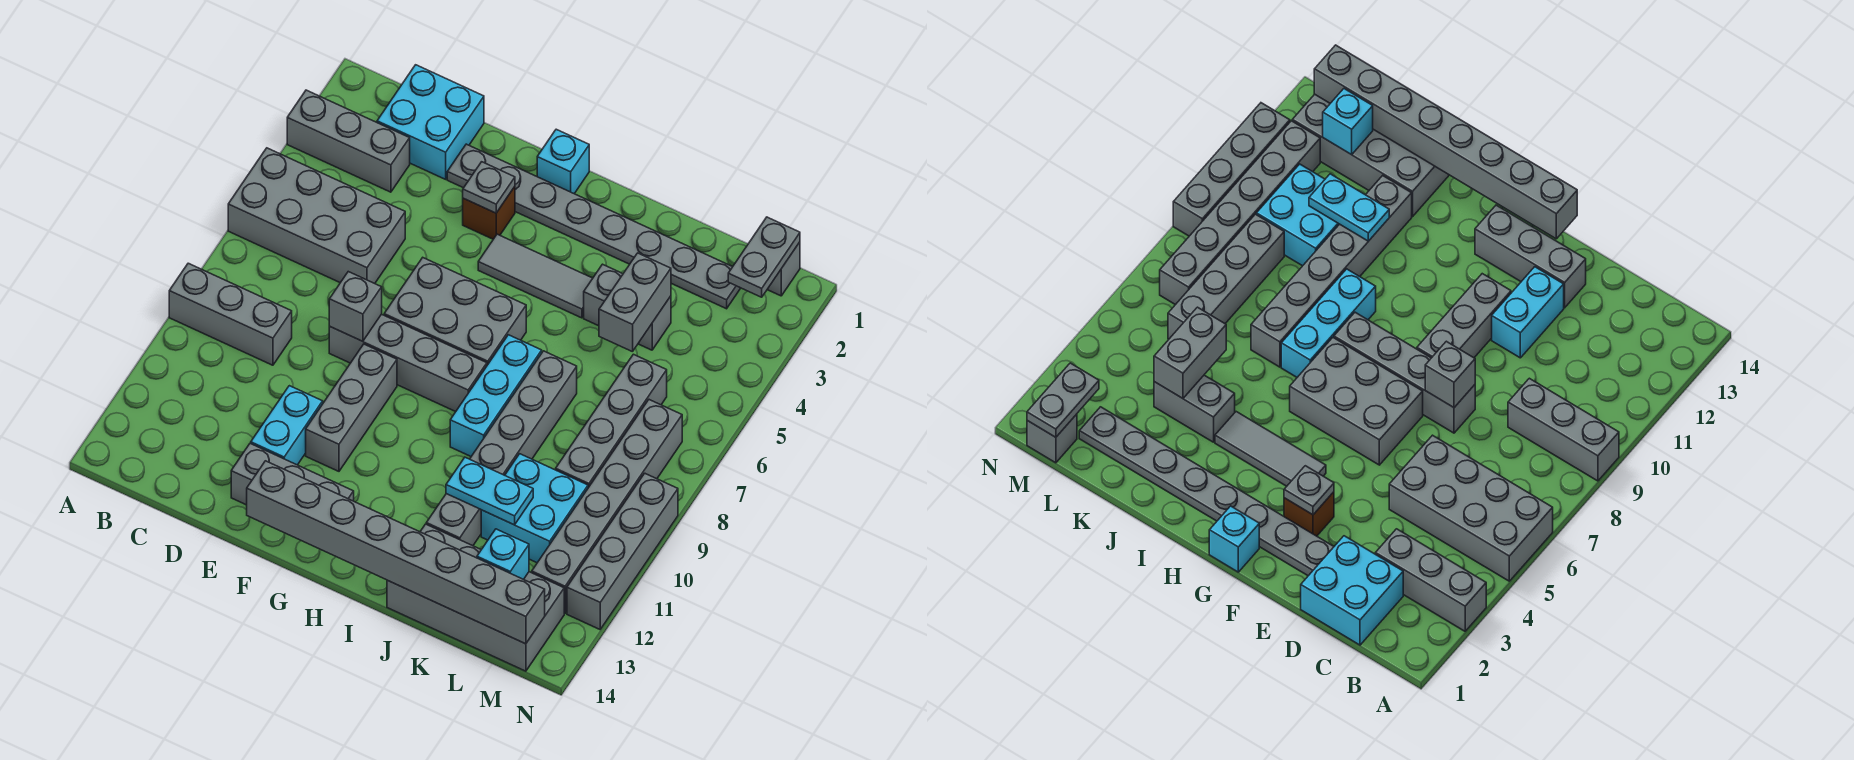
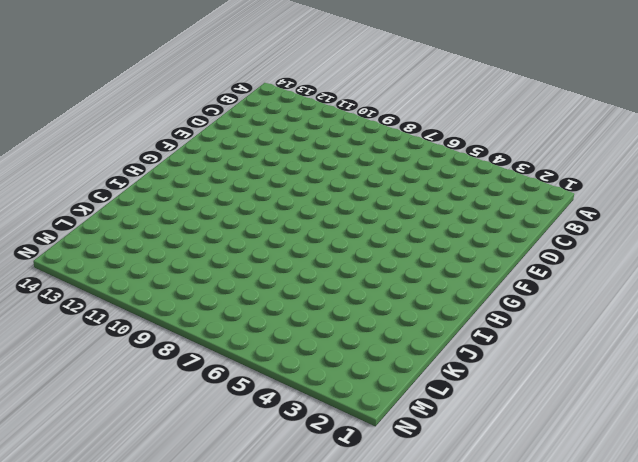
none -> grey 1x3 brick [287,90,410,192]
none -> grey 2x4 brick [228,148,405,284]
none -> grey 1x3 brick [169,263,292,365]

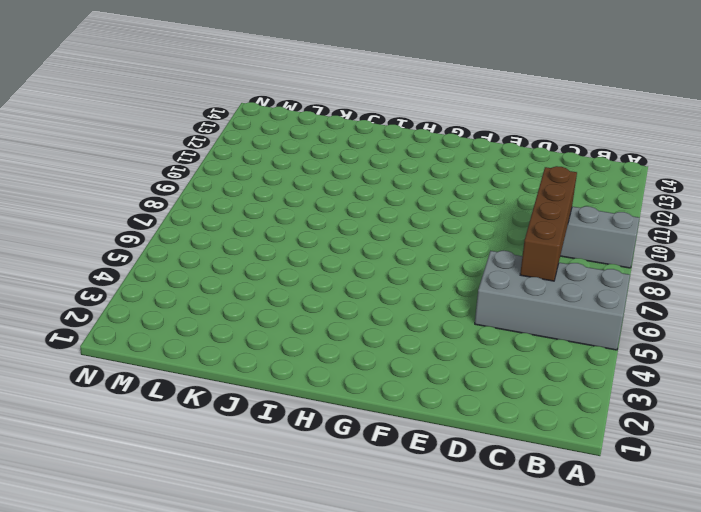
brown 1x4 brick [520,166,577,281] -> none
none -> grey 1x3 brick [287,90,410,192]
none -> cyan 2x2 brick [377,65,484,179]
none -> grey 1x8 plate [447,144,740,309]

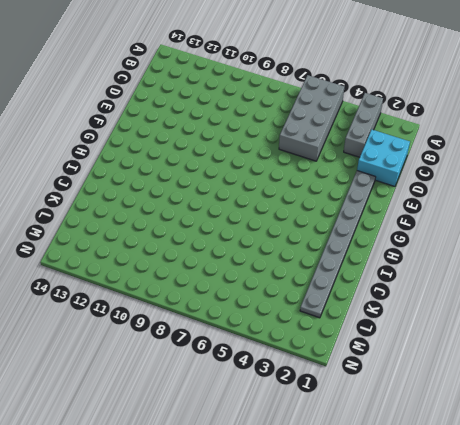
none -> grey 1x3 brick [169,263,292,365]
none -> grey 1x4 brick [329,314,487,412]
none -> cyan 1x2 brick [251,386,323,465]

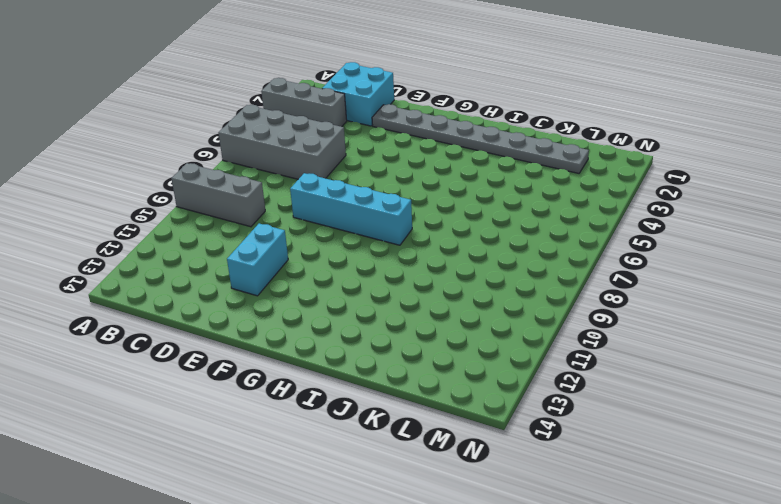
cyan 1x4 brick [290,173,412,245] -> grey 1x4 brick [329,314,487,412]
none -> grey 1x3 brick [231,443,354,505]
none -> brown 1x1 brick [463,187,515,239]
none -> grey 2x3 brick [384,258,526,365]

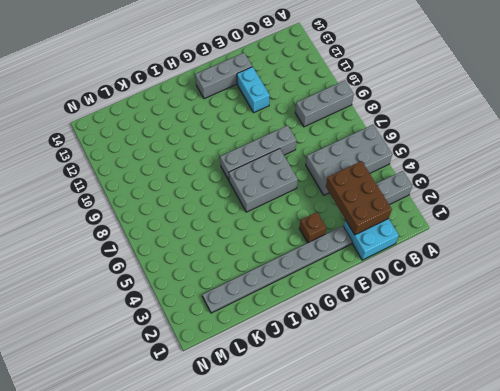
brown 2x3 brick [326,161,392,235] -> none
none -> grey 1x3 brick [306,344,397,471]
none -> cyan 1x1 brick [537,129,589,194]
none -> grey 1x3 tile [478,234,593,318]

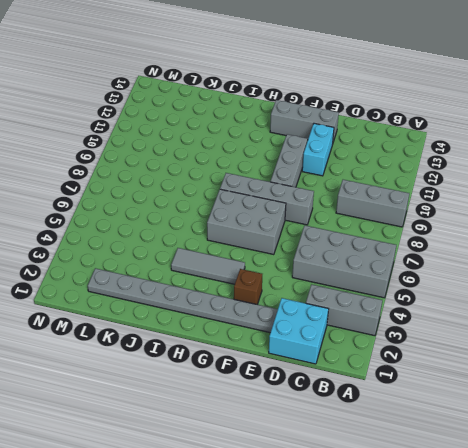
none -> cyan 1x1 brick [537,129,589,194]
none -> cyan 1x3 brick [450,335,542,456]
none -> grey 1x2 brick [584,264,671,350]

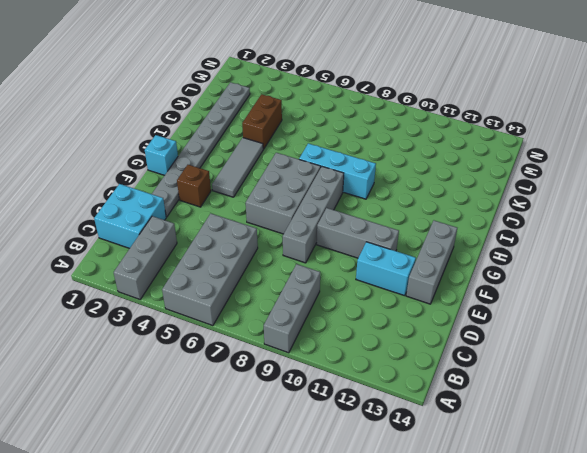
brown 1x2 brick [242,94,282,149] -> grey 1x2 brick [584,264,671,350]
none -> grey 1x6 brick [426,351,577,546]
none -> grey 2x4 brick [387,524,564,671]
none -> cyan 2x2 brick [481,454,588,563]

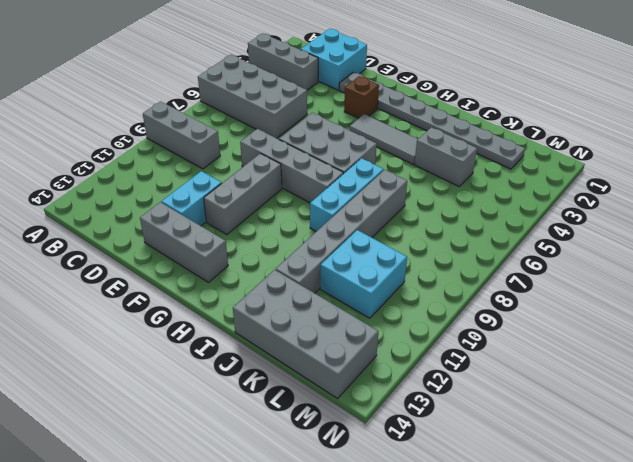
none -> cyan 1x1 brick [537,129,589,194]
none -> grey 1x4 brick [556,354,667,488]
none -> grey 1x1 brick [767,242,800,296]

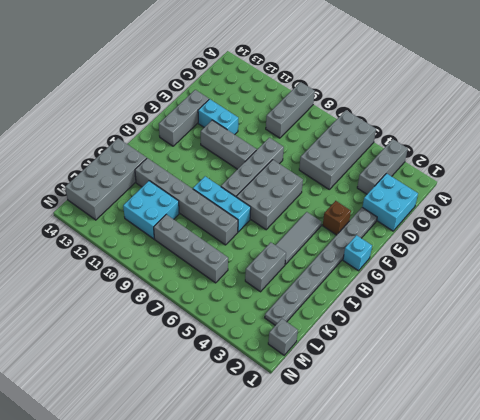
none -> grey 1x6 brick [532,400,682,613]
none -> grey 1x4 brick [567,473,678,629]
none -> grey 1x1 brick [329,272,382,341]

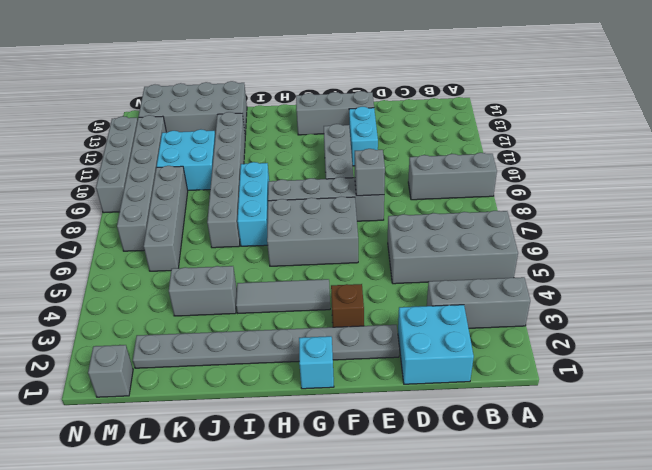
none -> grey 1x1 plate [463,162,515,213]
none -> grey 1x8 brick [247,461,545,644]
none -> cyan 1x2 plate [446,457,533,525]

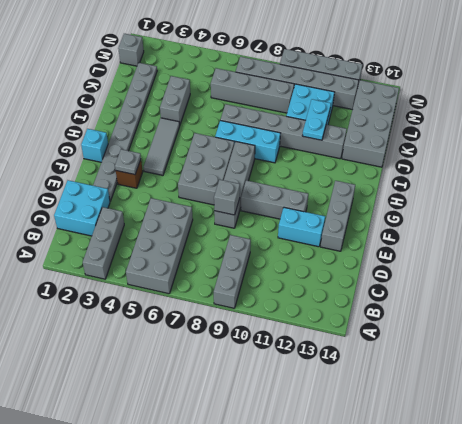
none -> grey 1x8 brick [247,461,545,644]
none -> grey 1x2 brick [599,253,671,352]
none -> cyan 1x1 brick [477,529,529,579]

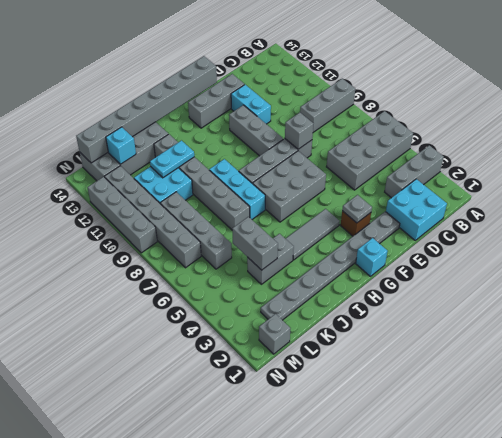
none -> grey 1x2 plate [728,217,800,297]

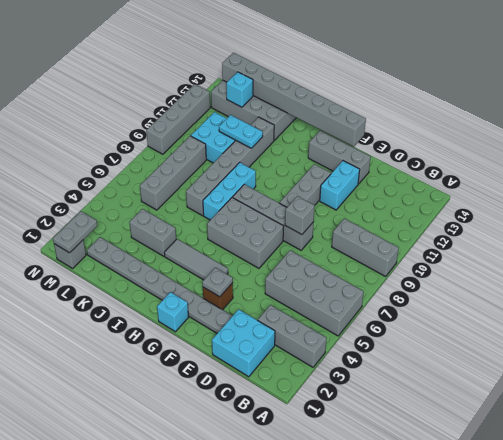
none -> grey 1x6 brick [532,400,682,613]
none -> grey 1x2 brick [599,253,671,352]

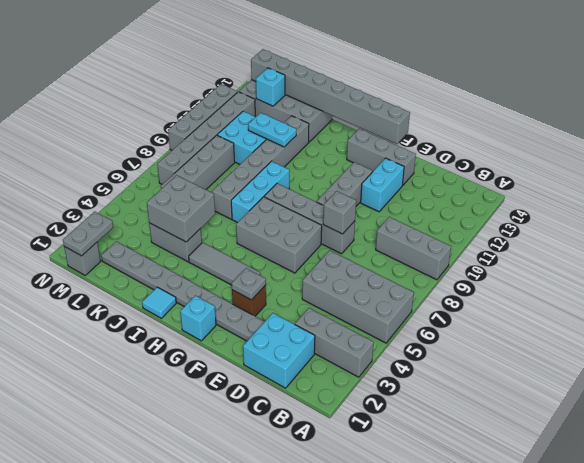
cyan 1x1 tile [142,287,176,318] -> none
grey 2x2 brick [147,175,215,242] -> grey 1x2 brick [599,253,671,352]

